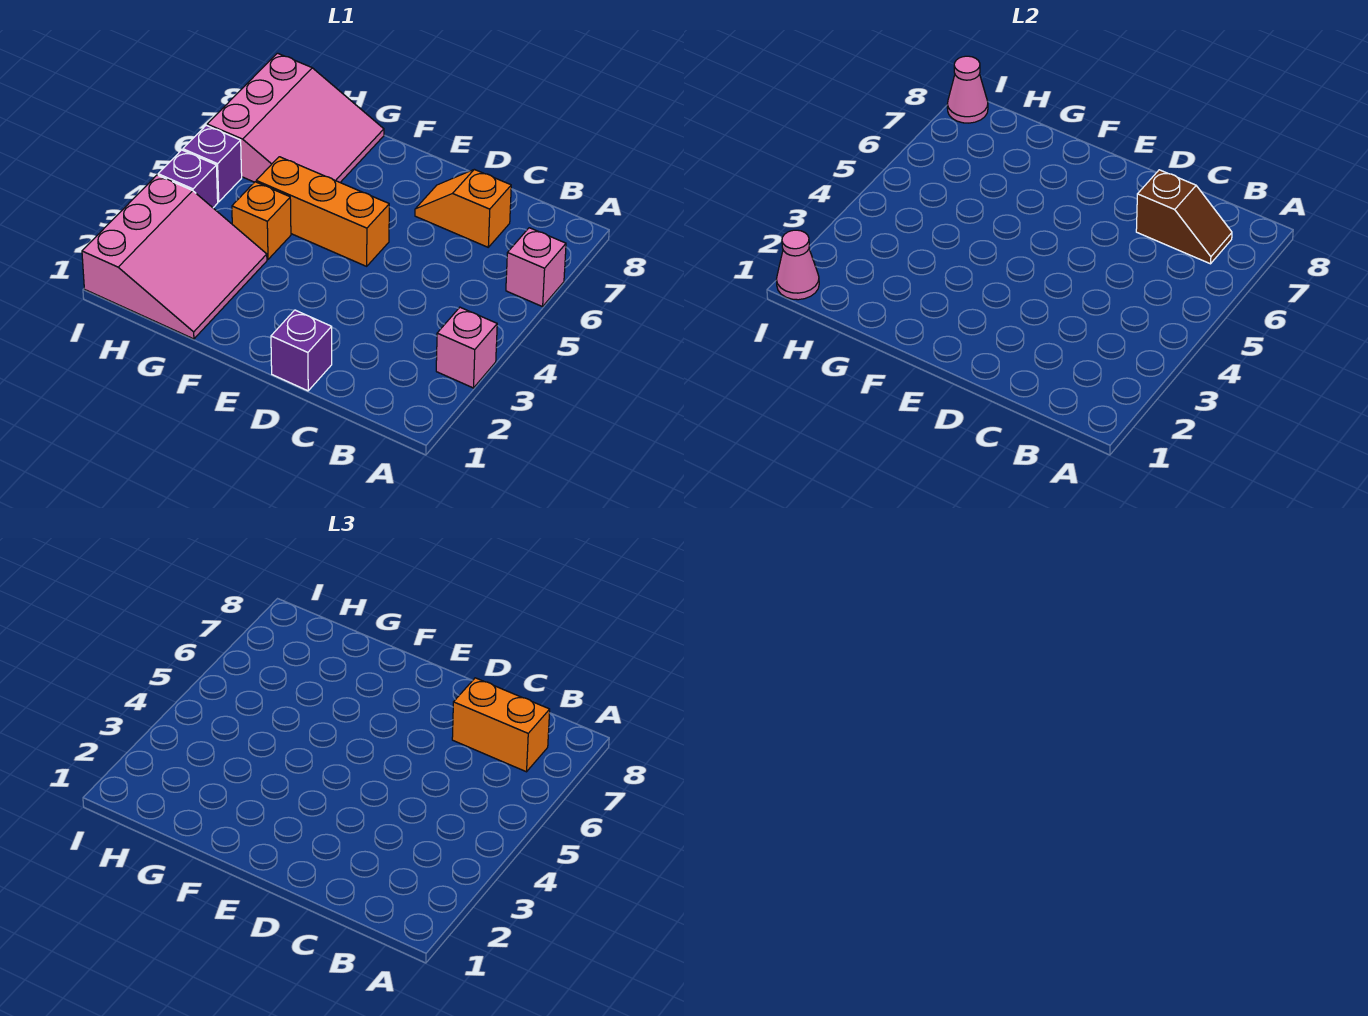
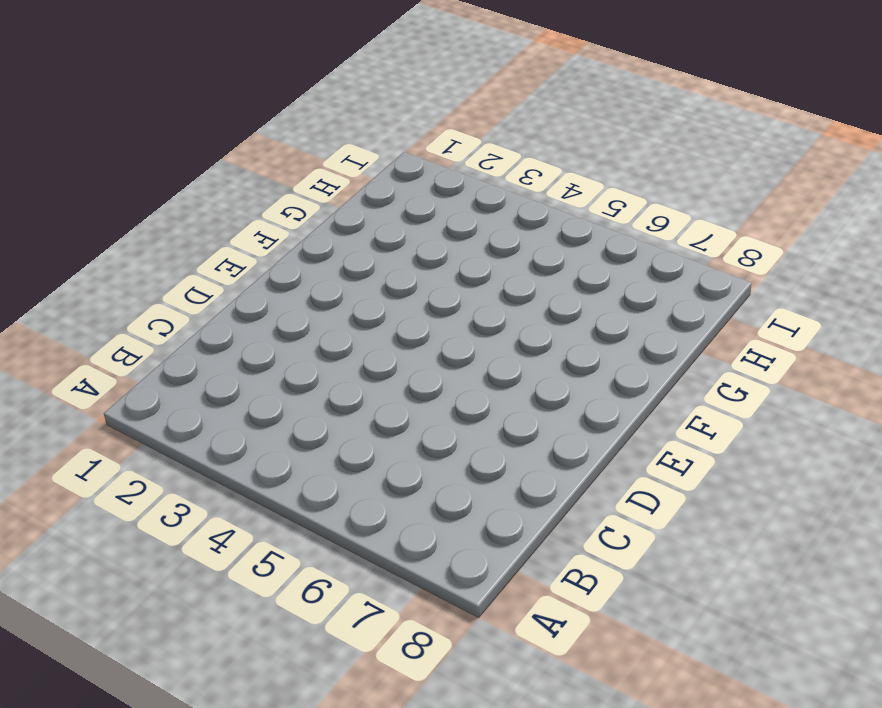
none -> pink 1x1 brick [436,307,497,388]
none -> pink 1x1 brick [506,228,566,307]
none -> orange 1x2 slope [415,169,511,247]

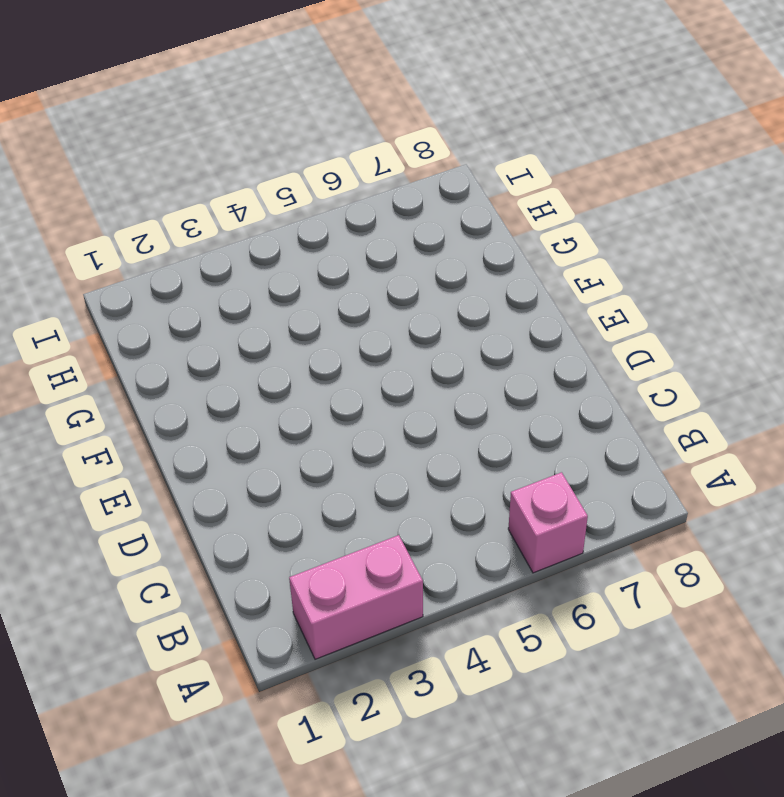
pink 1x2 brick [289,535,423,659] -> pink 1x1 brick [436,307,497,388]
none -> orange 1x2 slope [415,169,511,247]
none -> purple 1x1 brick [271,310,332,391]
none -> orange 1x3 brick [256,157,389,266]

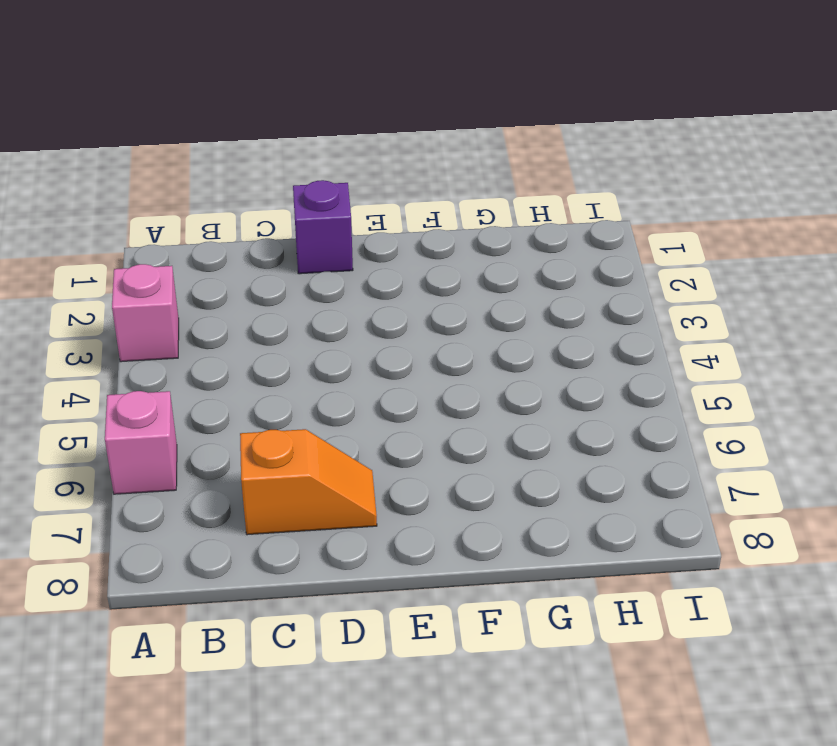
none -> orange 1x3 brick [256,157,389,266]
none -> pink 3x3 slope [82,175,267,339]
none -> orange 1x1 brick [232,182,291,260]

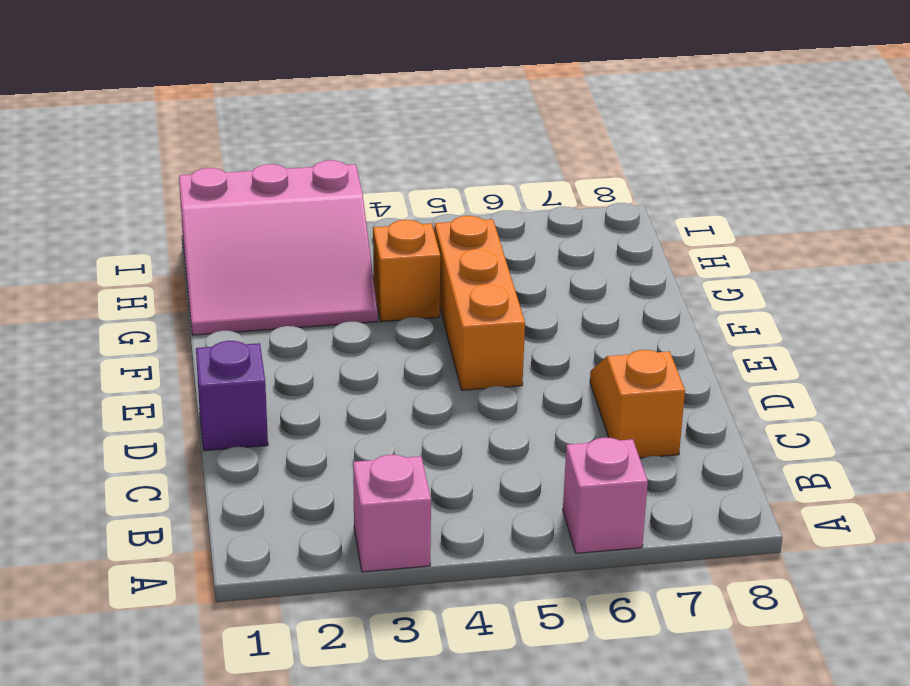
none -> pink 3x3 slope [207,53,384,182]
none -> purple 1x1 brick [158,150,218,208]
none -> purple 1x1 brick [183,125,242,202]

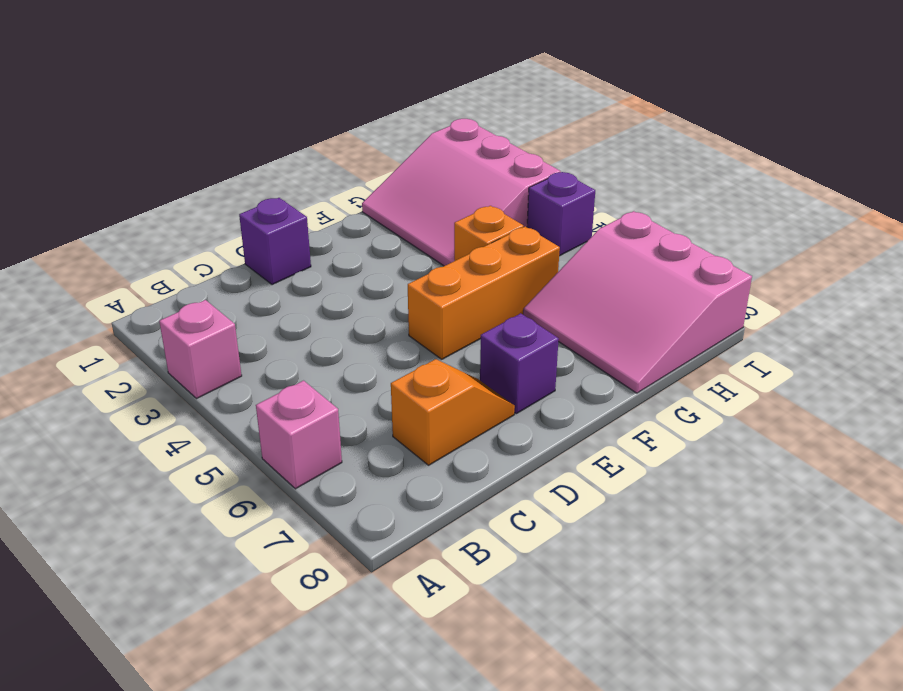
purple 1x1 brick [480,313,559,414] -> purple 1x1 brick moved to [183,125,242,202]
none -> brown 1x2 slope [1136,170,1232,264]
none -> pink 1x1 cone [776,230,819,300]
none -> pink 1x1 cone [947,56,988,123]

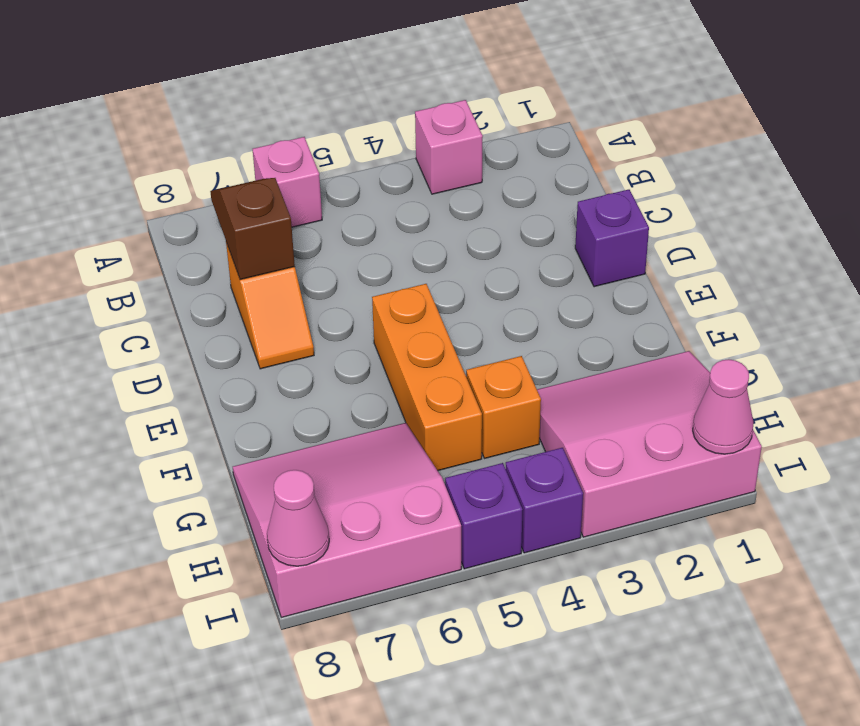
none -> orange 1x2 brick [452,678,550,772]

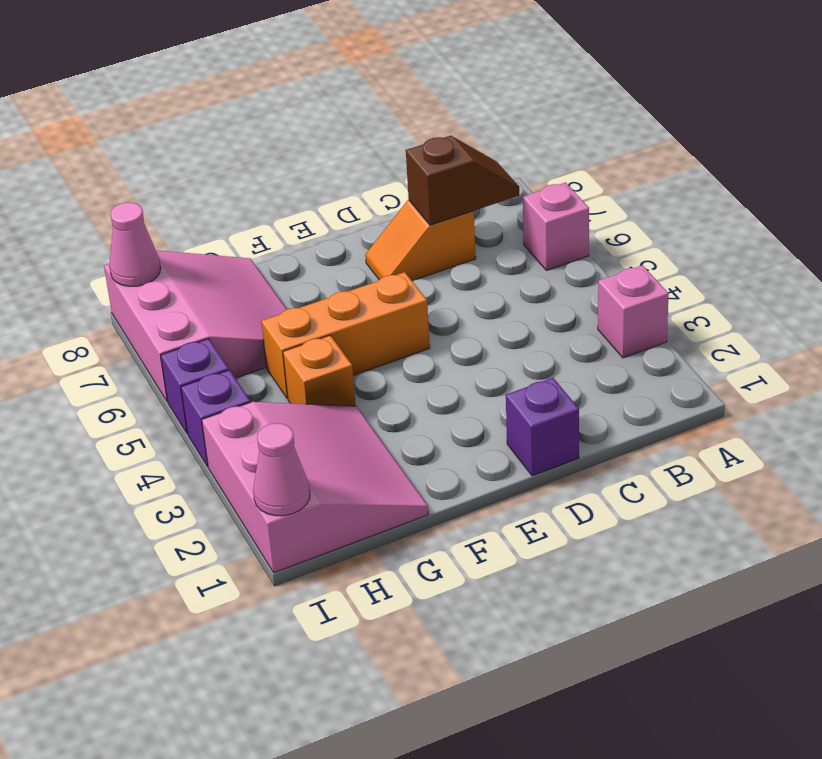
none -> orange 1x2 brick [452,678,550,772]

